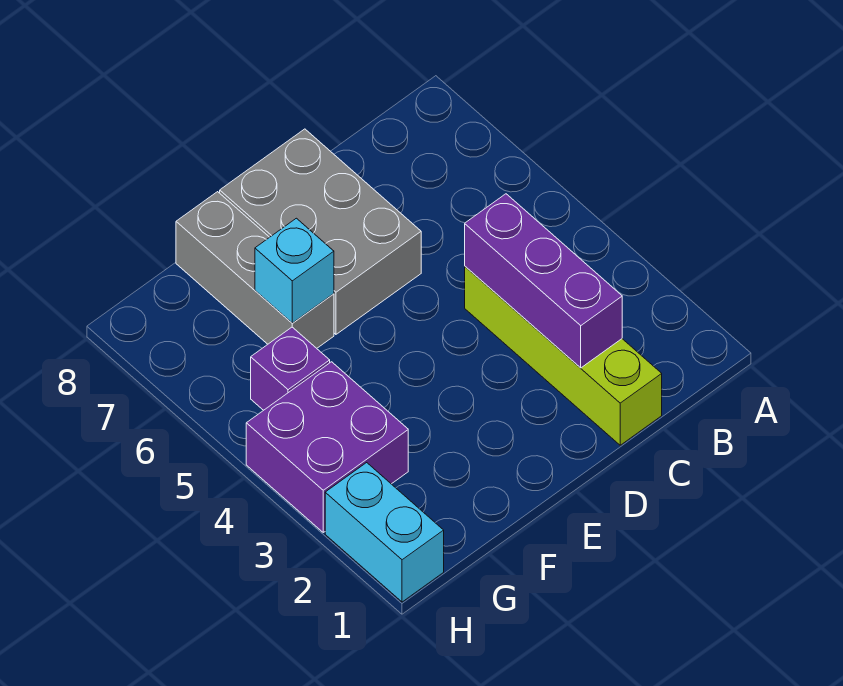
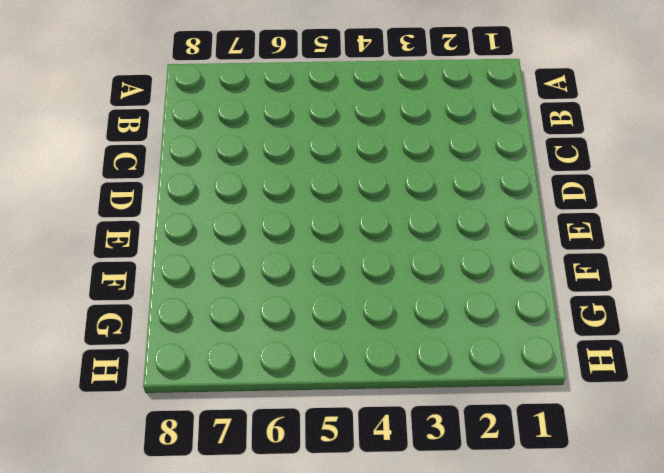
none -> lime 1x4 brick [465,267,662,445]
none -> grey 2x3 brick [220,129,421,334]

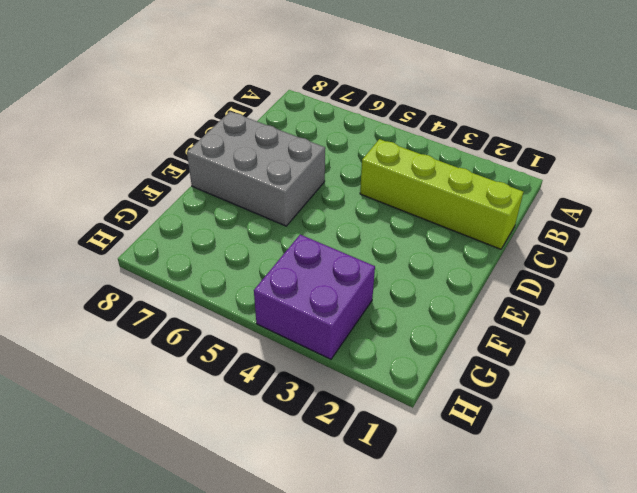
none -> grey 1x3 brick [176,192,334,348]
none -> purple 1x1 brick [251,327,330,410]

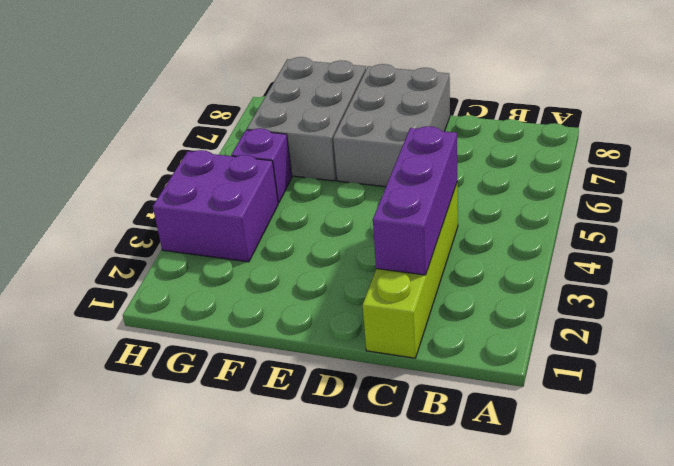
grey 2x3 brick [247,57,366,181] -> grey 1x3 brick [176,192,334,348]
none -> cyan 1x2 brick [325,463,444,602]
none -> cyan 1x1 brick [255,218,334,323]

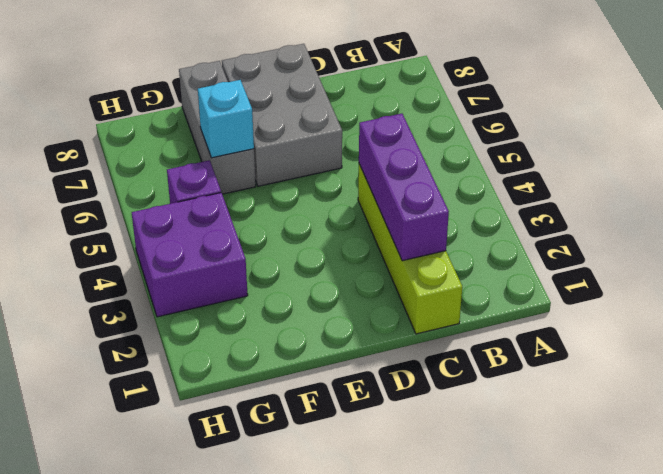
none -> cyan 1x2 brick [325,463,444,602]

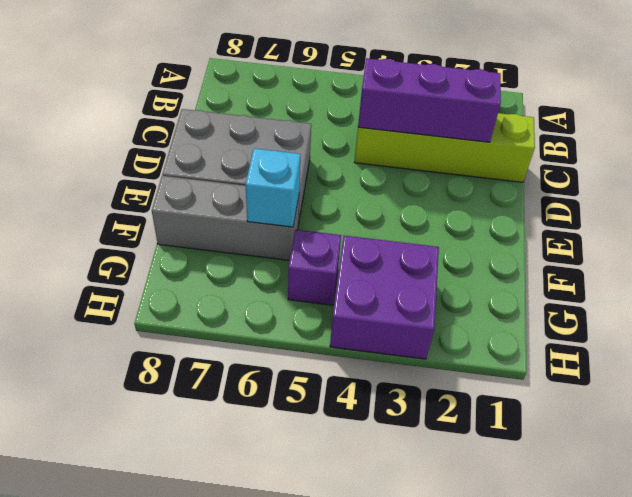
none -> cyan 1x2 brick [325,463,444,602]

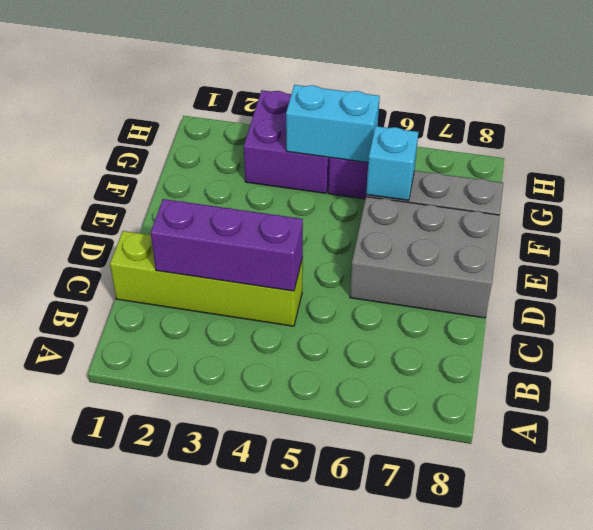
cyan 1x2 brick [286,85,380,162] -> cyan 1x2 brick moved to [325,463,444,602]

